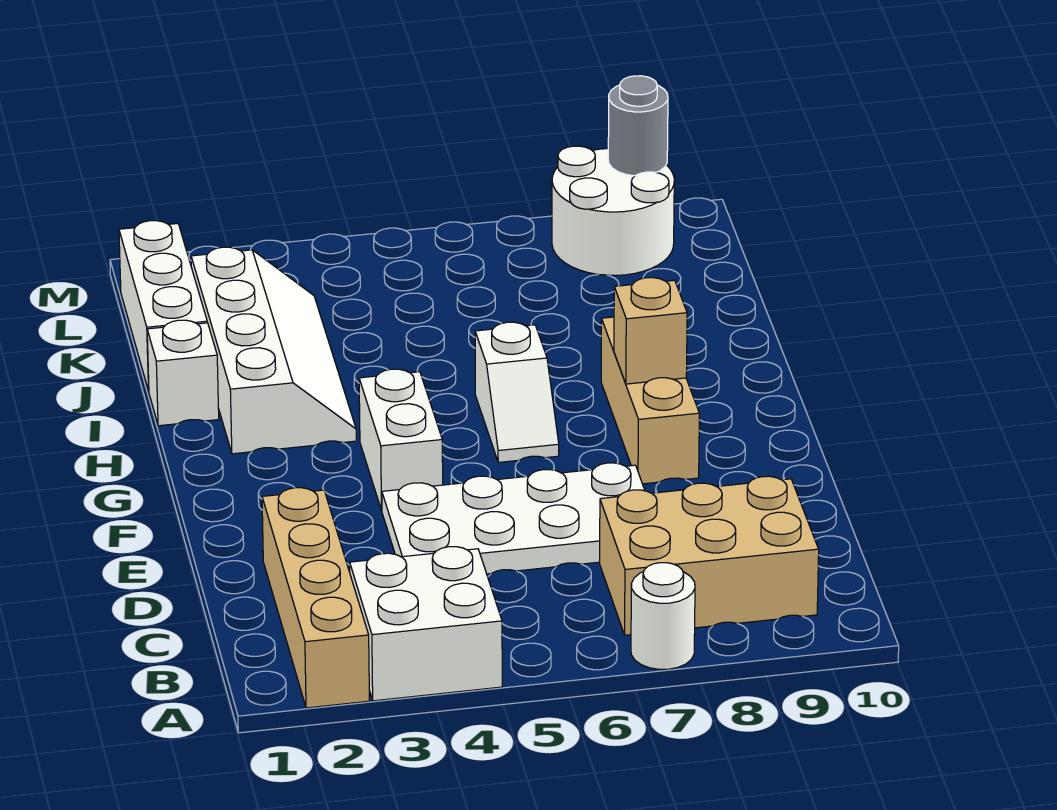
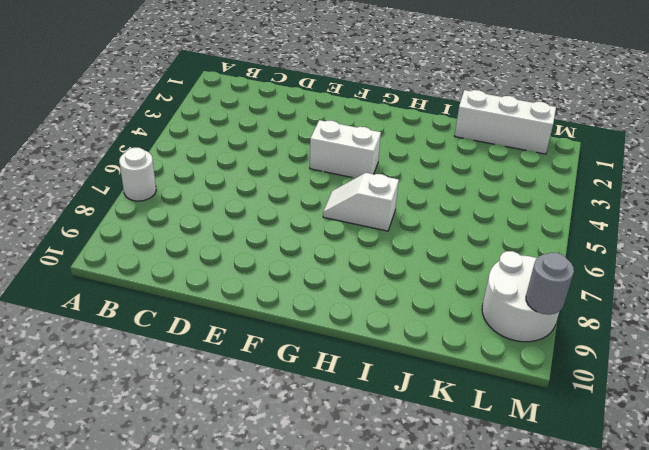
none -> tan 1x4 brick [262,488,369,708]
none -> white 2x2 brick [350,547,502,701]
none -> tan 2x3 brick [600,476,819,635]

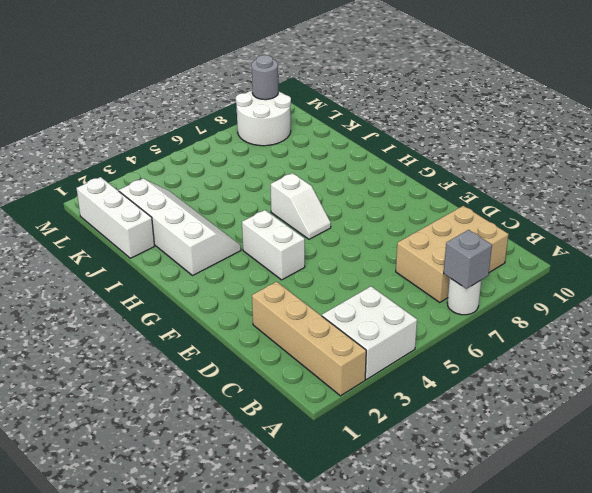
grey 1x1 brick [444,230,492,289] -> none
none -> white 2x4 plate [382,463,645,574]
none -> tan 1x3 brick [601,317,699,484]
none -> white 1x1 brick [147,320,219,426]

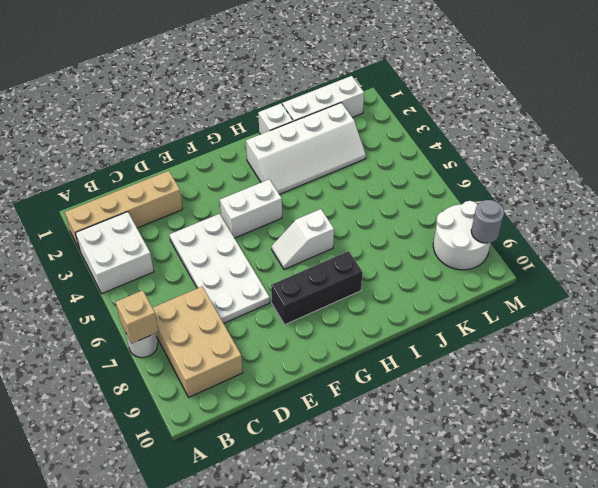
tan 1x1 brick [116,290,159,344] -> tan 1x1 brick moved to [614,278,687,384]
black 1x3 brick [271,251,363,325] -> tan 1x3 brick [601,317,699,484]

